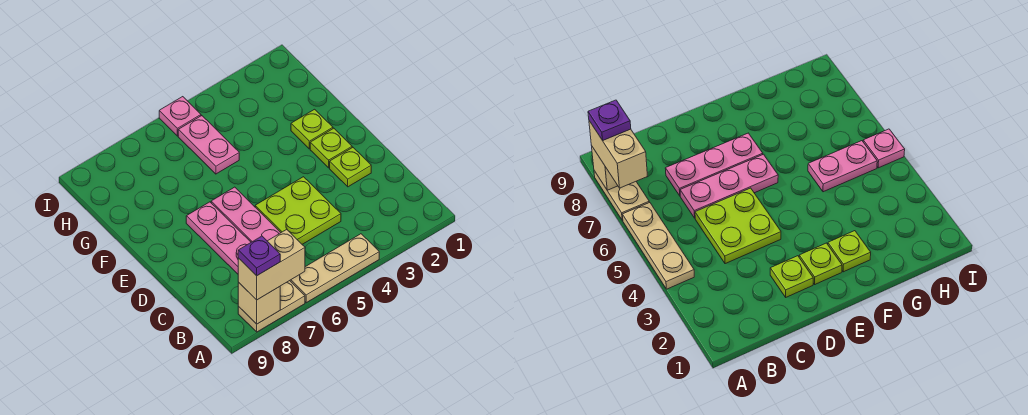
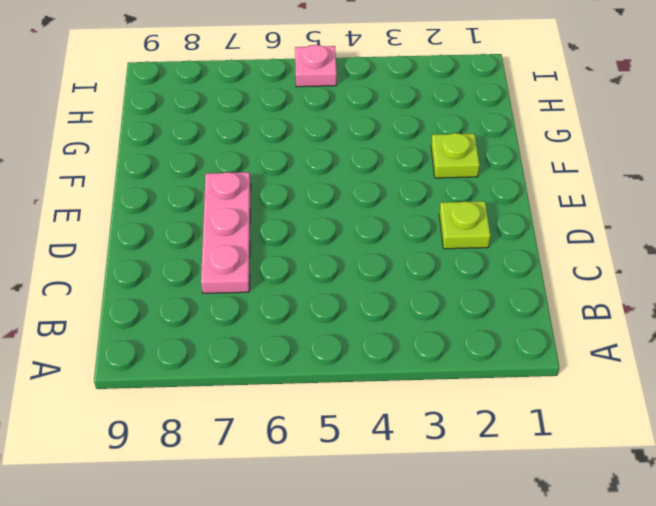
none -> tan 1x3 plate [290,234,379,303]
none -> tan 1x2 plate [238,281,305,332]
none -> lime 2x2 plate [255,177,341,244]

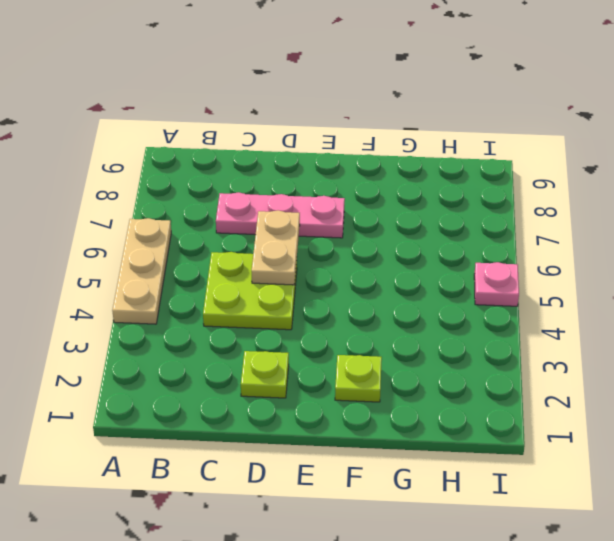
tan 1x2 plate [252,210,300,285] -> tan 1x2 plate moved to [238,281,305,332]
none -> pink 1x3 plate [211,187,281,242]
none -> lime 1x1 plate [310,128,352,168]
none -> pink 1x2 plate [178,116,239,174]

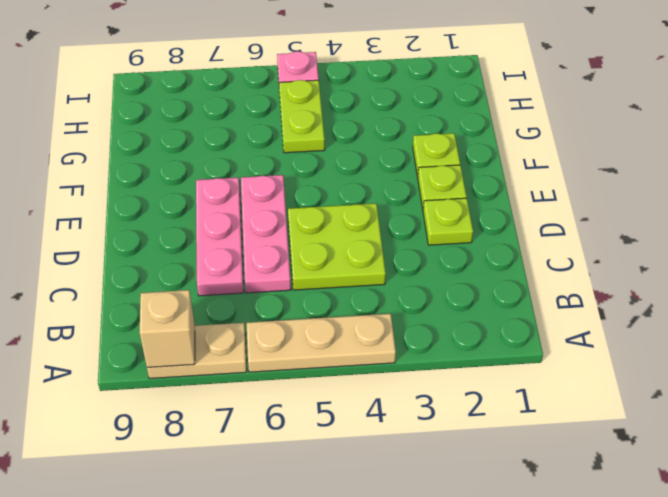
lime 1x2 plate [279,80,325,153] -> pink 1x2 plate [178,116,239,174]
none -> tan 1x2 brick [238,230,305,300]
none -> purple 1x1 plate [238,236,280,276]

